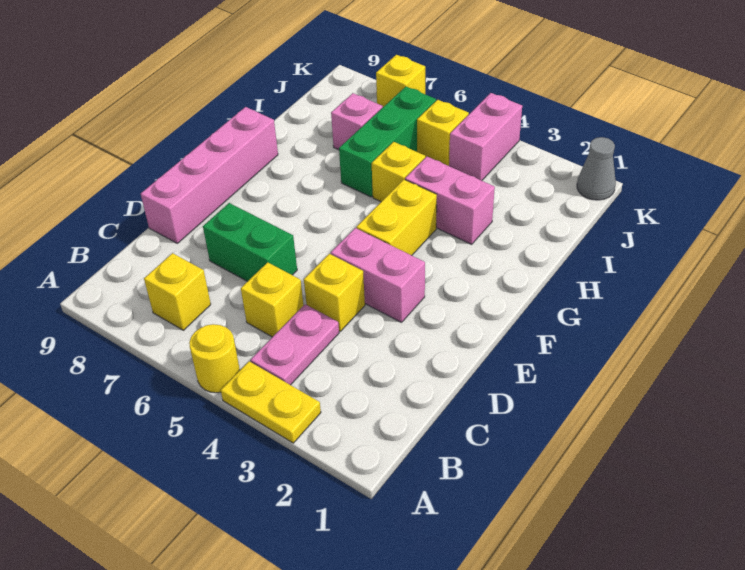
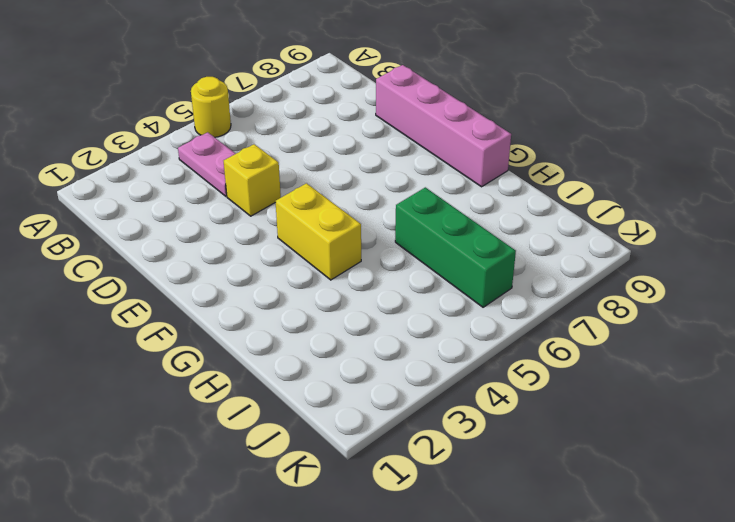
none -> yellow 1x2 plate [221,361,321,443]
none -> yellow 1x1 brick [144,253,211,330]
none -> yellow 1x1 brick [241,262,304,337]

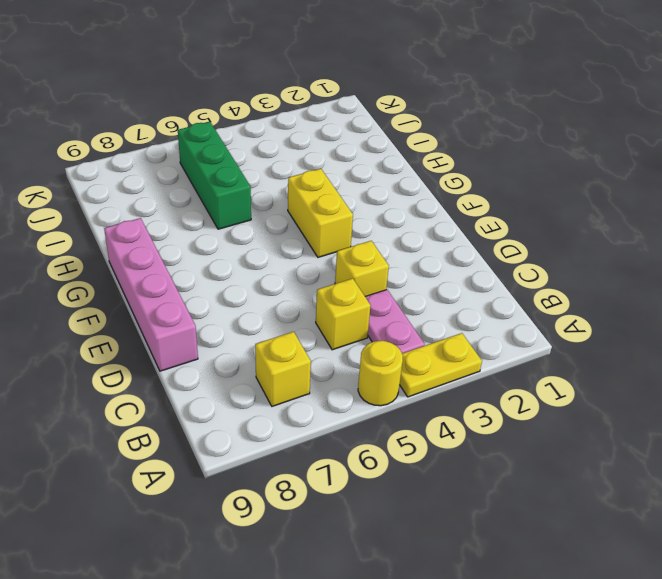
none -> green 1x2 brick [203,203,297,281]
none -> pink 1x2 brick [331,228,425,322]
none -> pink 1x2 brick [405,157,495,244]

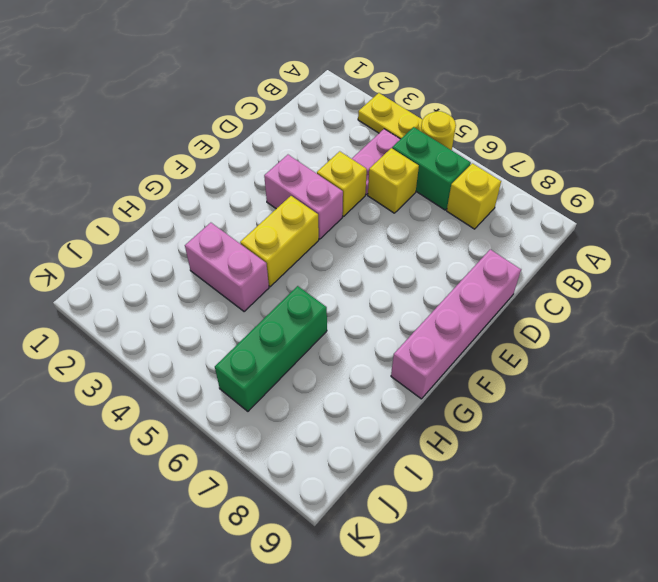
green 1x2 brick [392,127,471,210] -> green 1x2 brick moved to [203,203,297,281]
none -> yellow 1x1 brick [372,142,425,202]
none -> pink 1x1 brick [331,93,383,150]
none -> pink 1x2 brick [449,93,522,181]

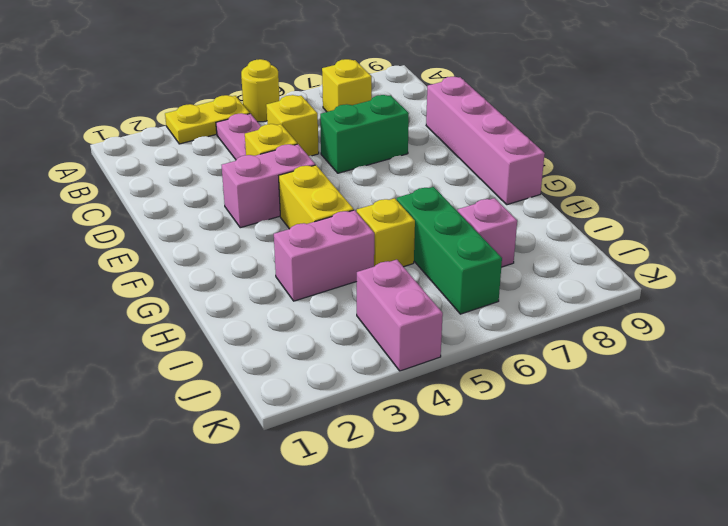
none -> yellow 1x1 brick [417,100,469,166]
none -> grey 1x1 cone [577,137,616,200]
none -> yellow 1x1 brick [376,55,425,107]

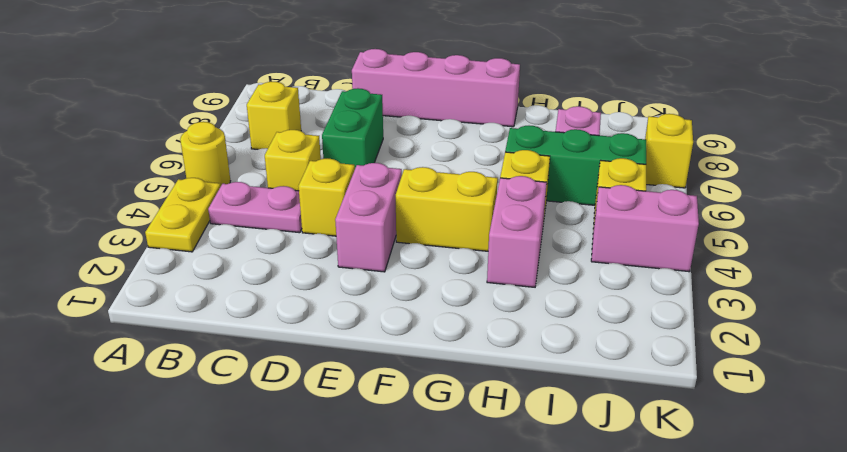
none -> grey 1x1 cone [577,137,616,200]

